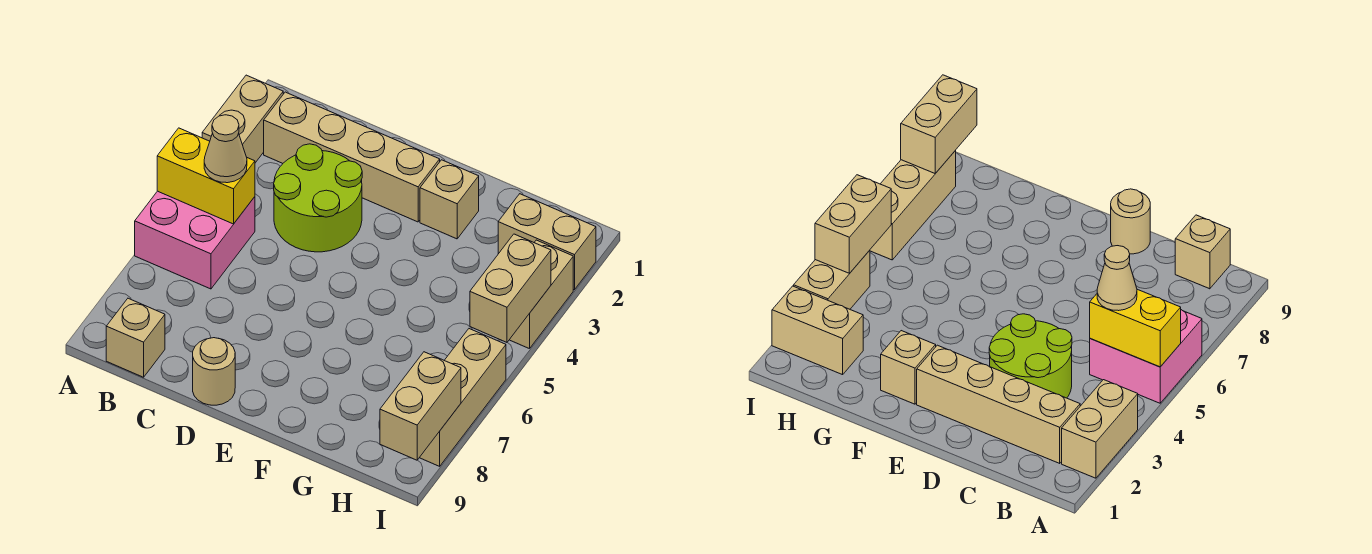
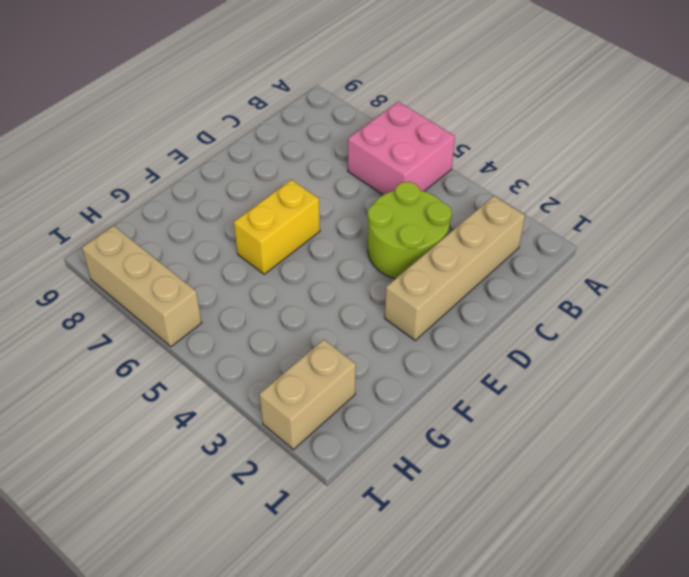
yellow 1x2 brick [234,180,320,274] -> yellow 1x2 brick moved to [157,128,255,224]
none -> tan 1x2 brick [202,75,283,163]
none -> tan 1x1 brick [106,298,165,377]
none -> tan 1x1 round brick [193,338,235,405]

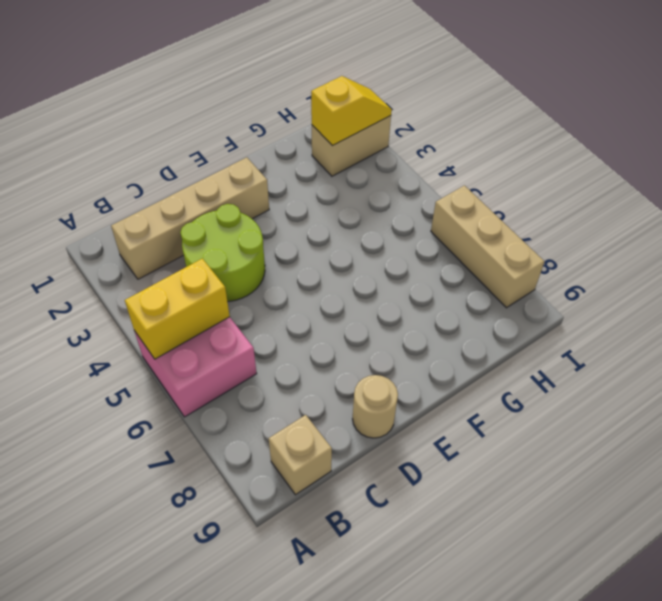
yellow 1x2 slope [311,76,392,146] -> none
none -> tan 1x2 brick [202,75,283,163]
none -> tan 1x1 brick [420,160,479,239]
none -> tan 1x2 brick [510,240,573,349]

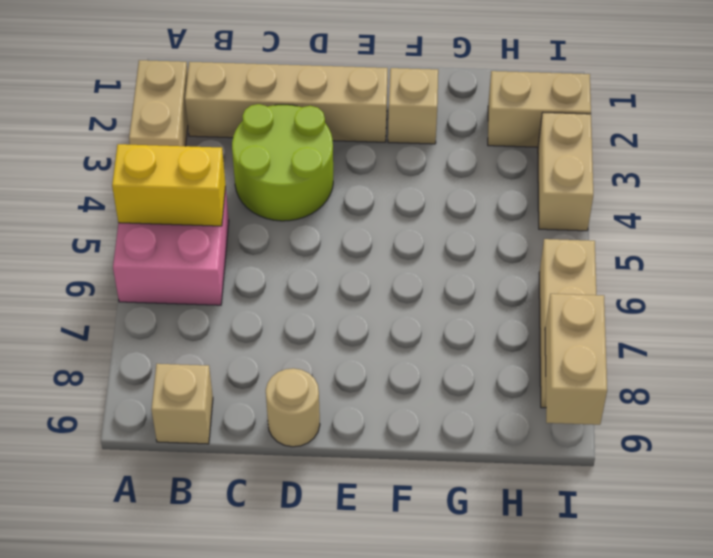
none -> tan 1x2 brick [470,234,551,342]
none -> tan 1x1 cone [204,115,247,183]

